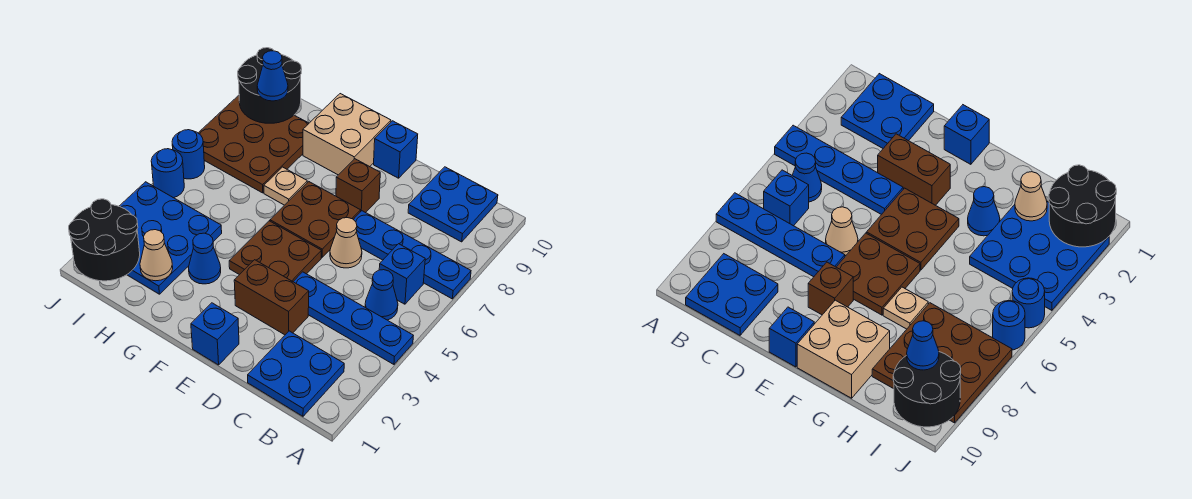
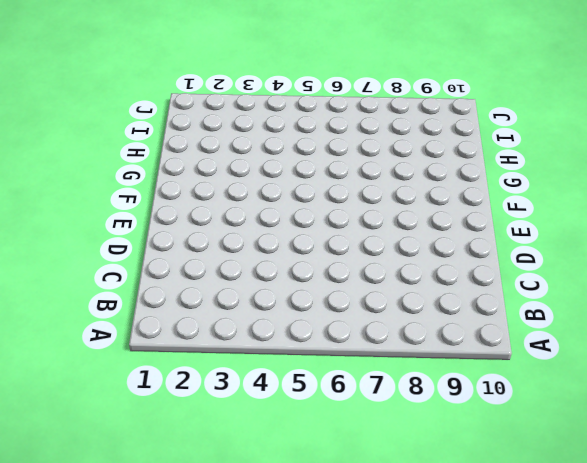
none -> blue 1x4 plate [293,272,413,364]
none -> blue 1x4 plate [353,211,471,299]
none -> blue 2x2 plate [248,331,344,416]

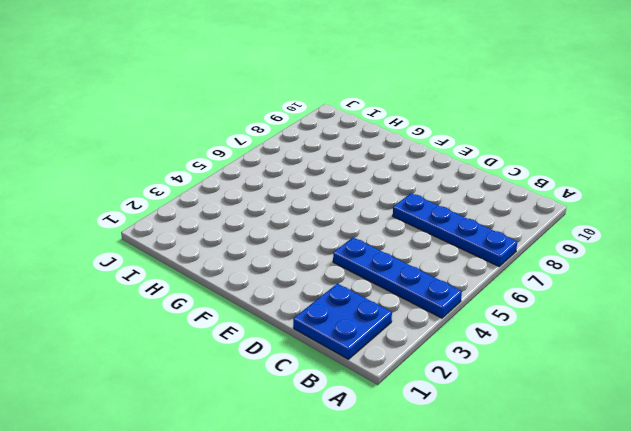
none -> blue 1x1 cone [365,270,398,320]
none -> blue 1x1 brick [379,244,425,304]
none -> blue 2x2 plate [408,167,498,242]

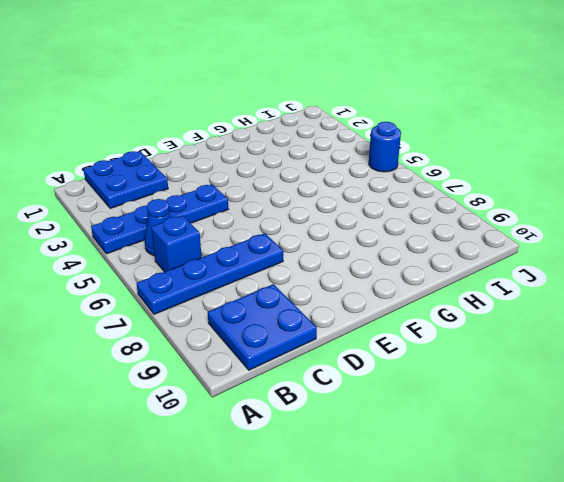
none -> brown 1x2 brick [234,260,309,335]
none -> tan 1x1 cone [330,218,362,268]
none -> blue 1x1 brick [191,303,239,365]

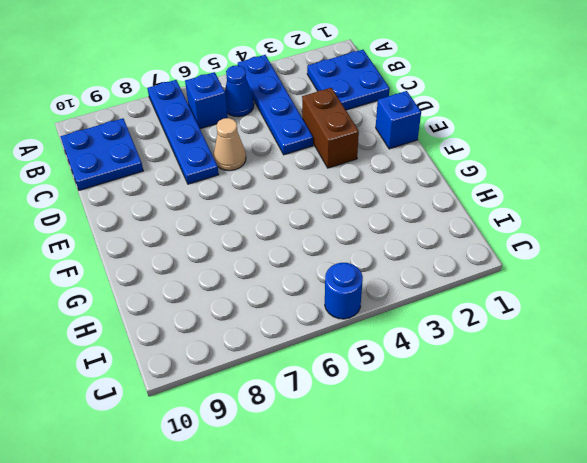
none -> brown 2x2 plate [229,221,321,281]
none -> brown 2x2 plate [270,182,361,257]
none -> brown 1x1 brick [336,159,380,213]

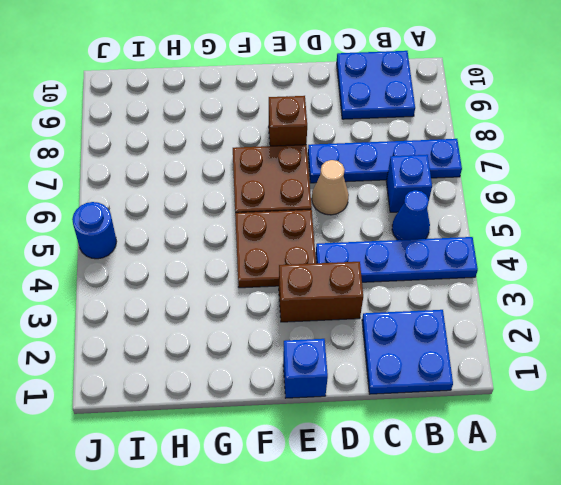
none -> blue 1x1 brick [374,121,418,178]
none -> tan 2x2 brick [303,94,391,175]
none -> blue 1x1 cone [188,233,221,284]

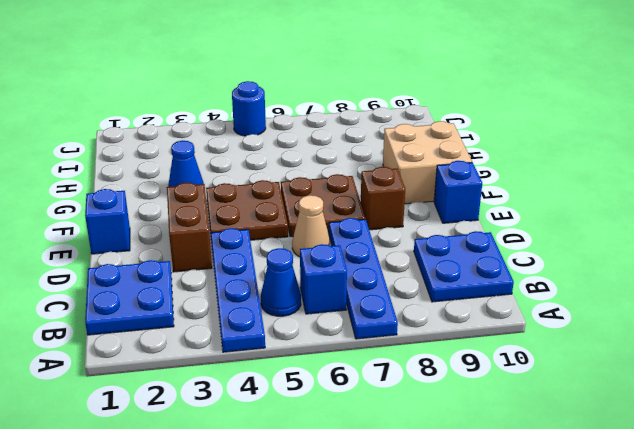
none -> tan 1x1 plate [264,167,307,205]
none -> blue 3x3 plate [119,182,222,294]
none -> brown 3x3 plate [199,95,309,193]

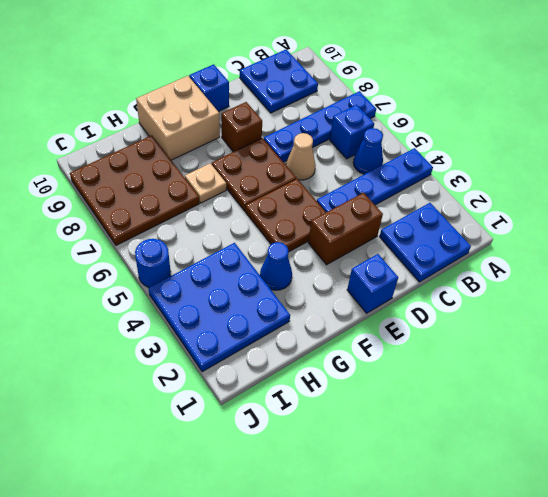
none -> blue 1x1 round brick [172,130,205,179]
none -> tan 1x1 cone [140,230,173,281]
none -> black 2x2 round brick [69,199,140,281]

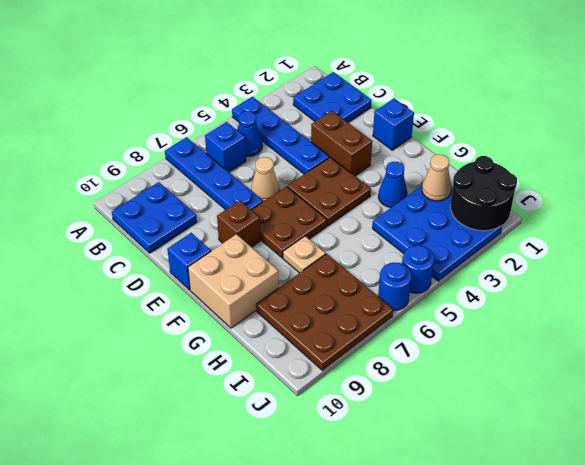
none -> black 2x2 round brick [238,48,302,123]
none -> blue 1x1 cone [257,51,288,101]

